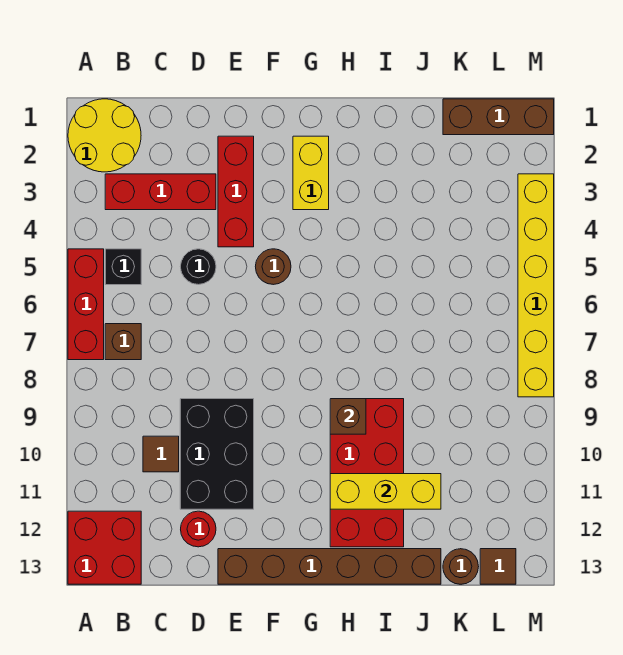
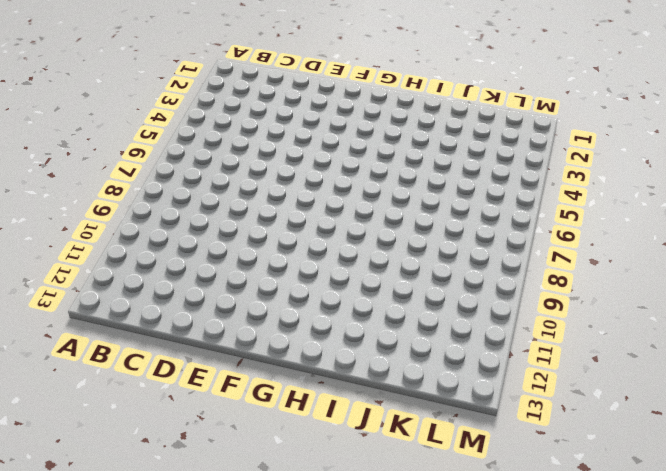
none -> yellow 2x2 round brick [68,99,141,172]
none -> red 1x3 brick [68,249,104,360]
none -> red 2x2 brick [68,511,141,584]

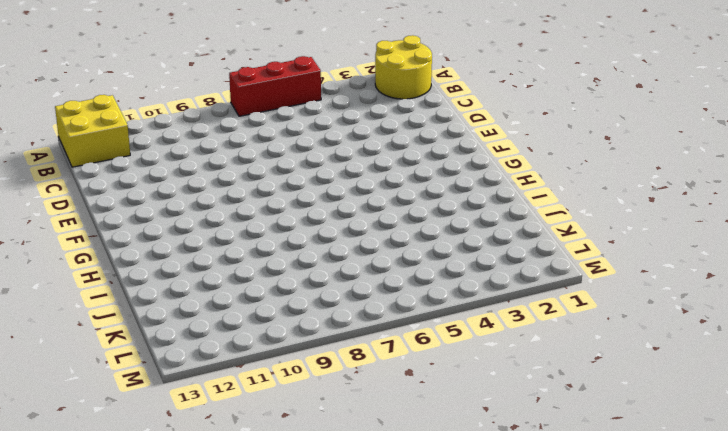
yellow 2x2 brick [55,95,130,167] -> red 2x2 brick [68,511,141,584]
none -> red 1x3 brick [105,174,216,210]
none -> black 1x1 brick [105,249,141,285]
none -> brown 1x1 brick [105,324,141,360]

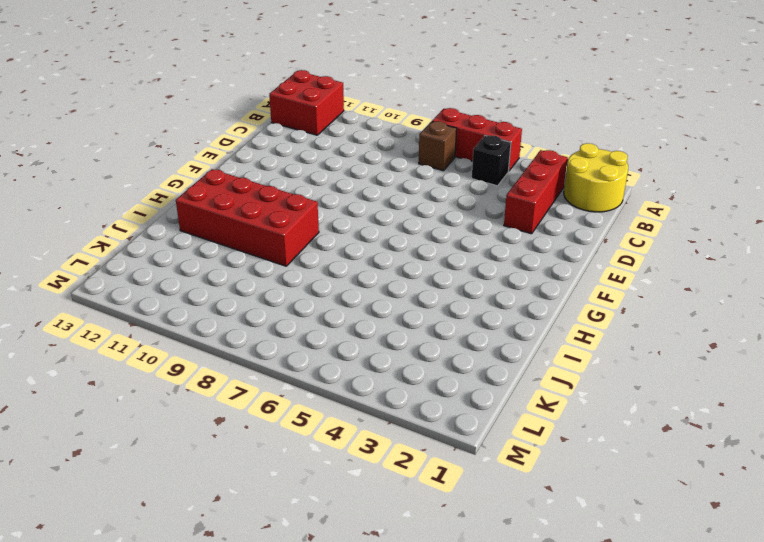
none -> brown 1x1 tile [143,436,179,472]
none -> black 1x1 round brick [180,249,216,285]
none -> black 2x3 brick [180,399,254,509]

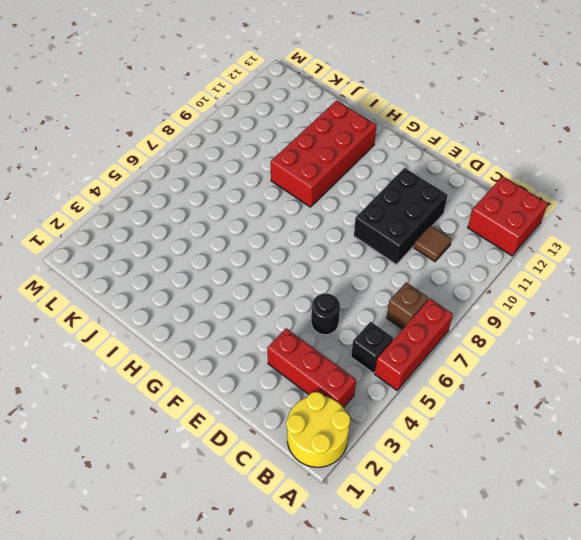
none -> red 1x1 round brick [181,511,216,547]
none -> red 1x3 brick [218,136,254,247]
none -> brown 1x6 brick [218,549,441,584]

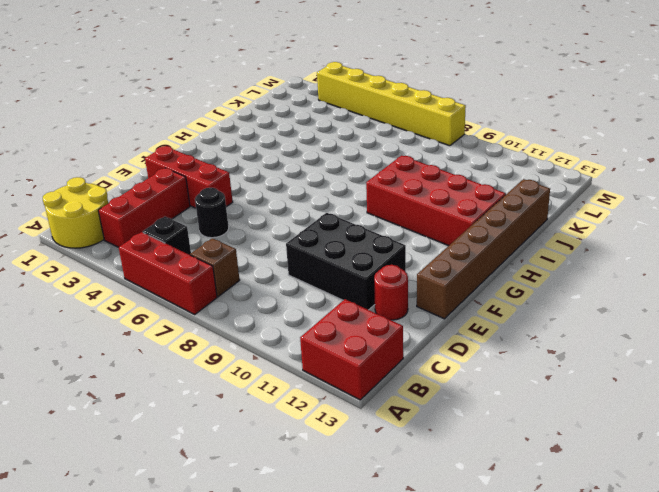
none -> brown 1x1 tile [143,436,179,472]
none -> brown 1x1 round brick [255,249,291,285]
none -> yellow 1x2 brick [293,136,329,210]

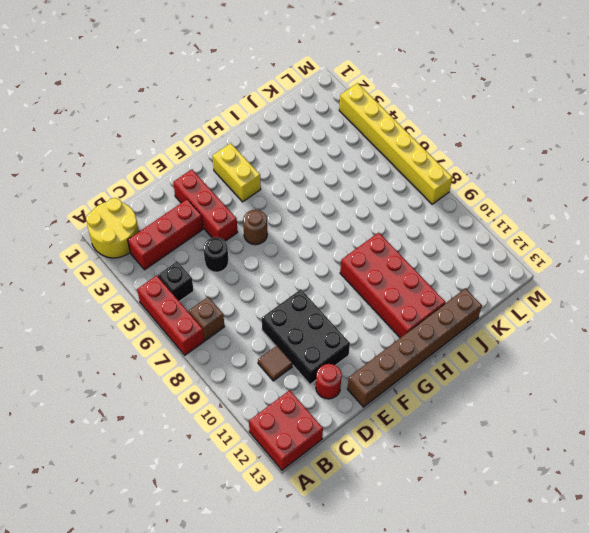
none -> brown 1x3 brick [443,99,554,135]
none -> brown 1x1 round brick [443,549,479,584]
none -> brown 1x1 tile [480,549,516,584]

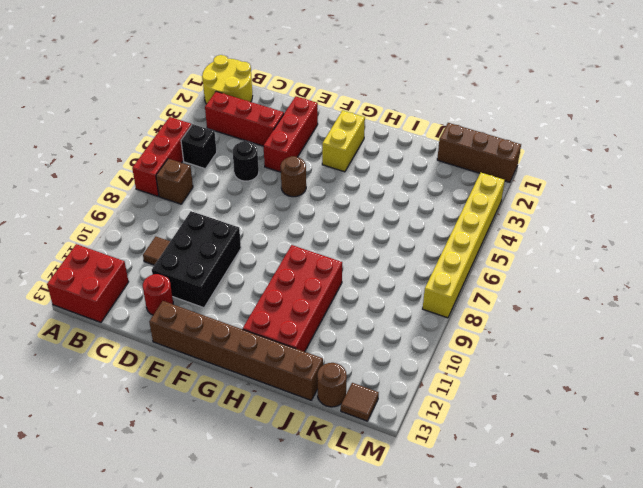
none -> brown 1x1 brick [330,399,366,434]
none -> yellow 1x3 brick [330,474,441,509]

